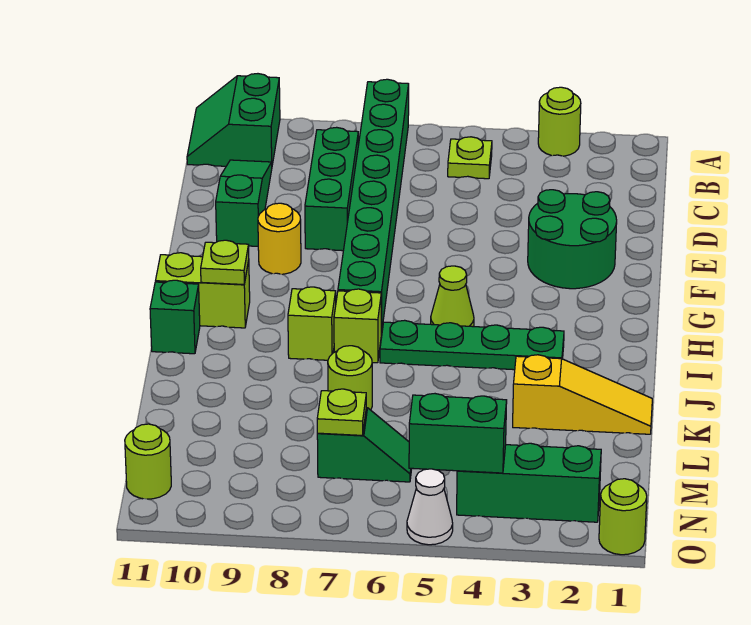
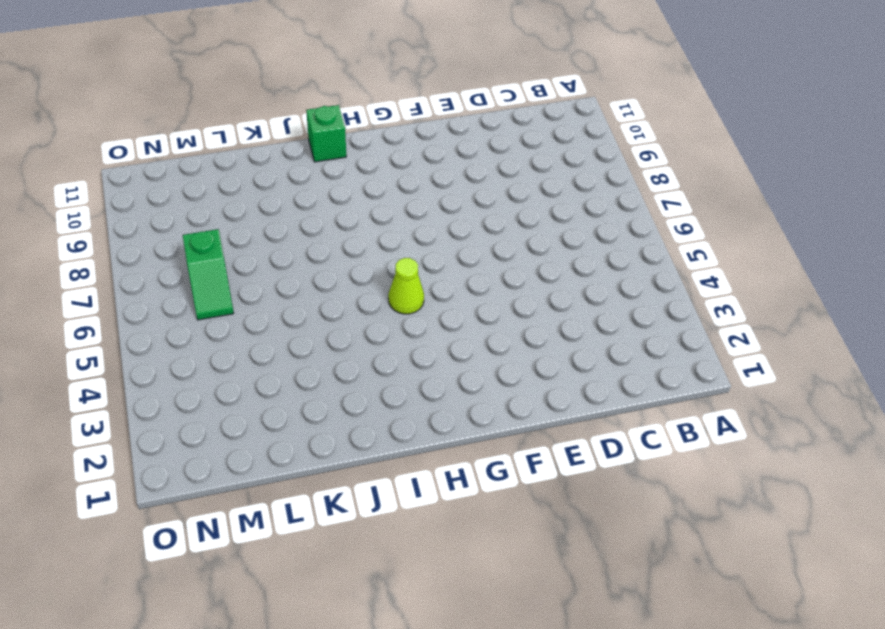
none -> lime 1x1 round brick [538,87,581,156]
none -> green 1x8 brick [338,79,409,334]
none -> green 2x2 slope [187,74,280,166]

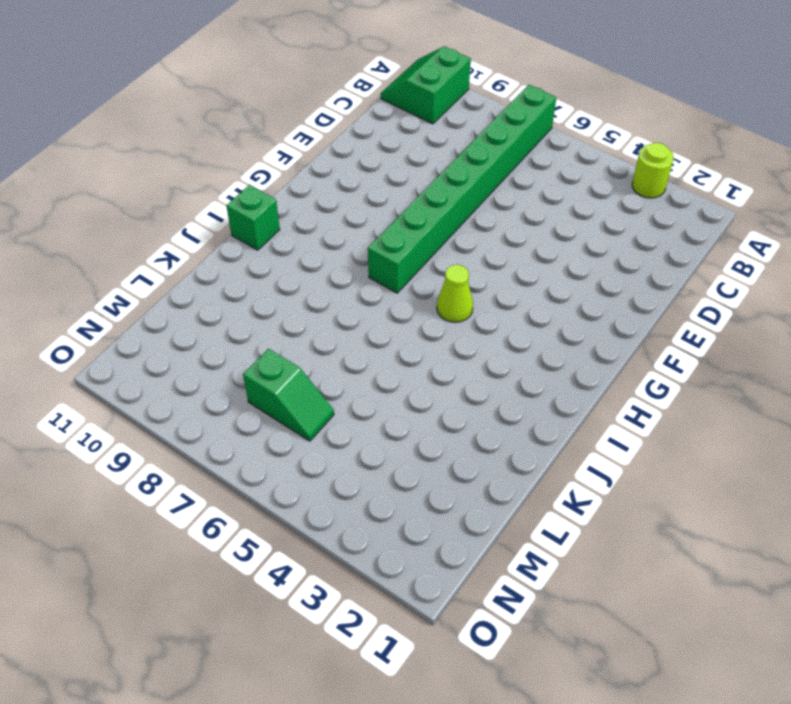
none -> lime 1x1 plate [448,137,492,179]
none -> green 1x3 brick [305,127,358,251]
none -> green 1x3 slope [216,160,272,246]

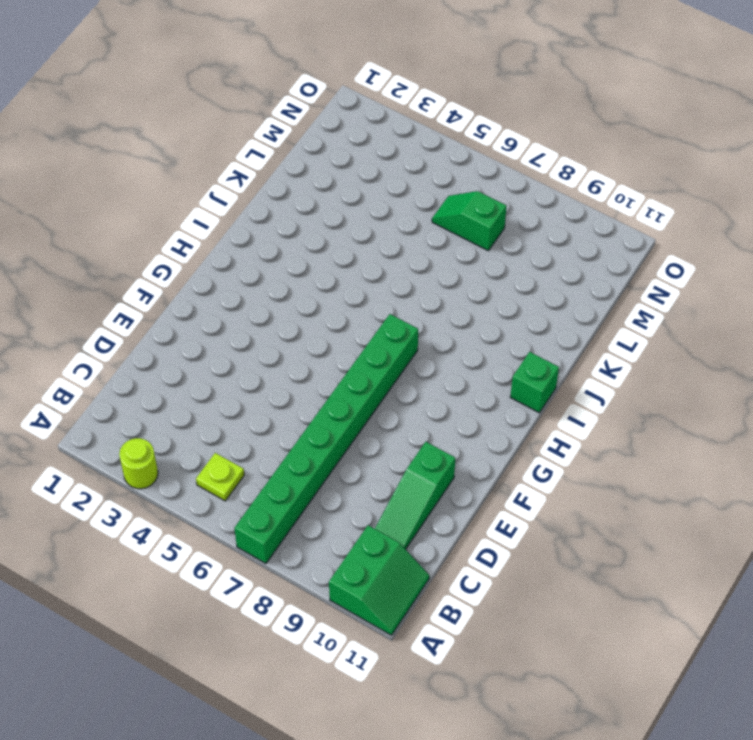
none -> green 1x3 brick [305,127,358,251]
none -> green 2x2 round brick [528,190,617,289]
none -> yellow 1x1 round brick [258,203,301,274]

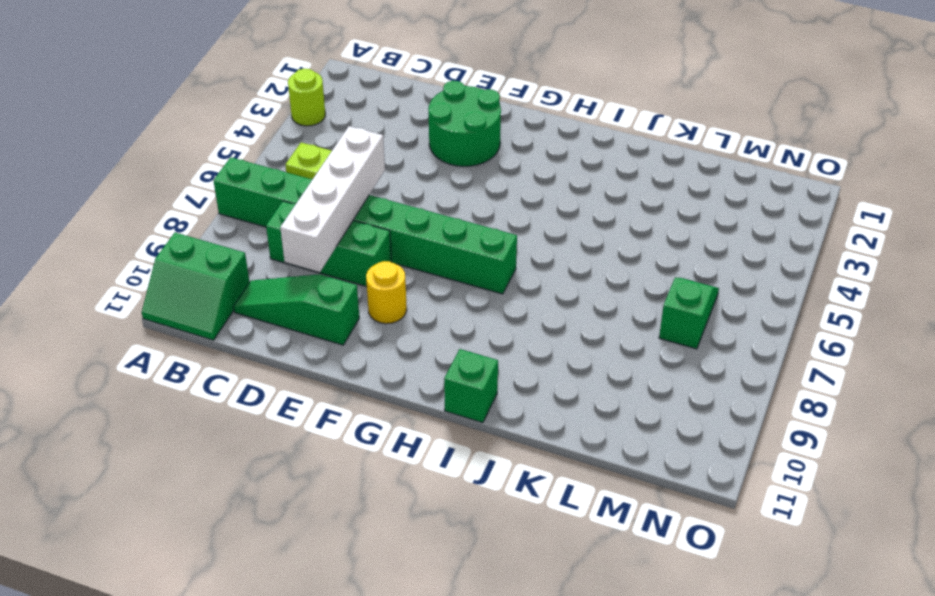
white 1x4 brick [280,126,385,272] -> none
none -> lime 1x1 cone [431,266,474,327]
none -> lime 1x2 brick [156,253,250,328]
none -> green 1x4 plate [380,320,564,370]

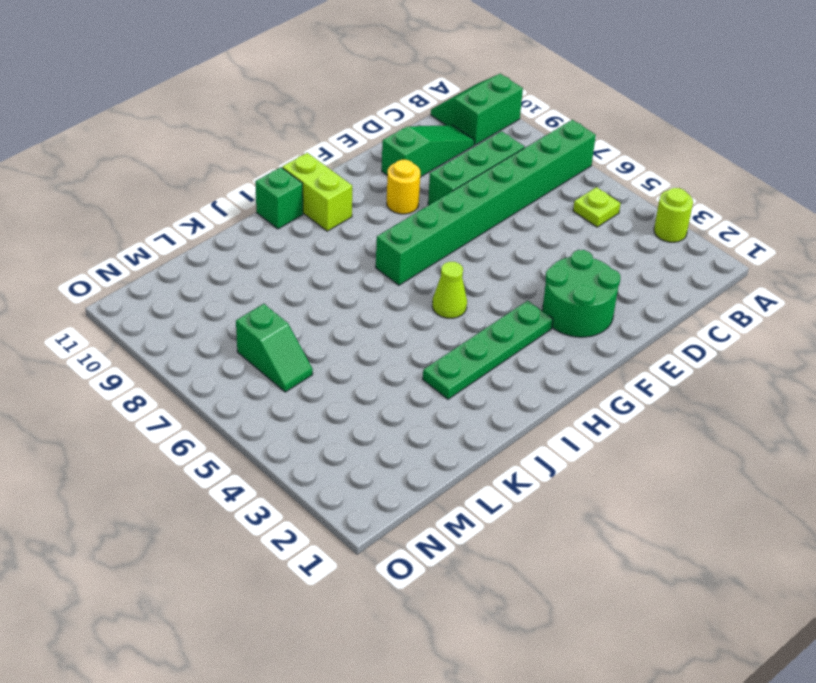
green 1x4 plate [423,301,553,399] -> green 1x4 plate turned to [380,320,564,370]
none -> lime 1x1 brick [334,289,381,363]
none -> lime 1x1 brick [288,287,336,360]
none -> yellow 1x3 slope [513,355,652,434]

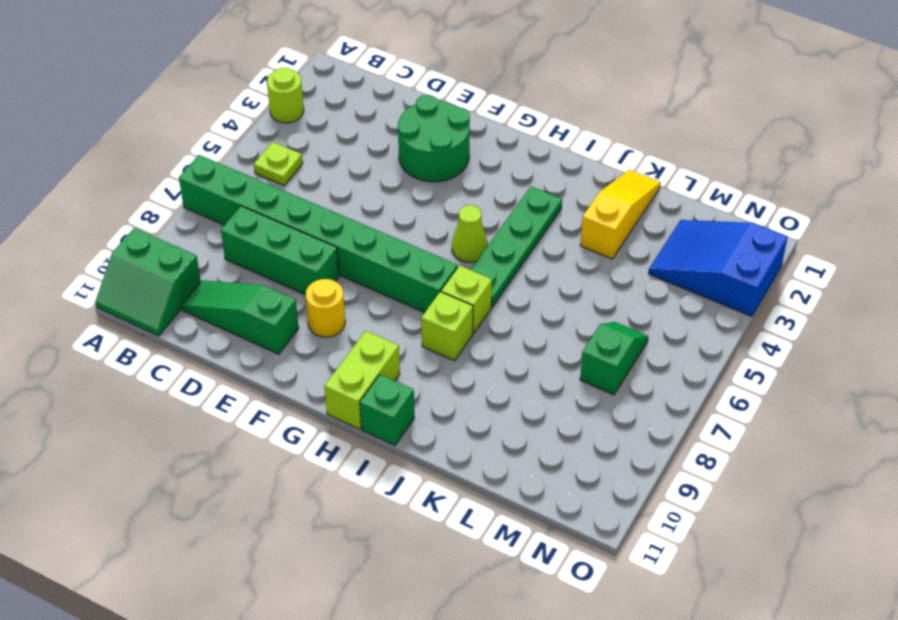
blue 2x3 slope [649,220,788,316] -> green 1x3 brick [457,443,601,522]
none -> lime 1x1 round brick [328,346,372,410]
none -> lime 1x1 round brick [125,424,171,499]
none -> lime 1x1 round brick [599,479,647,555]

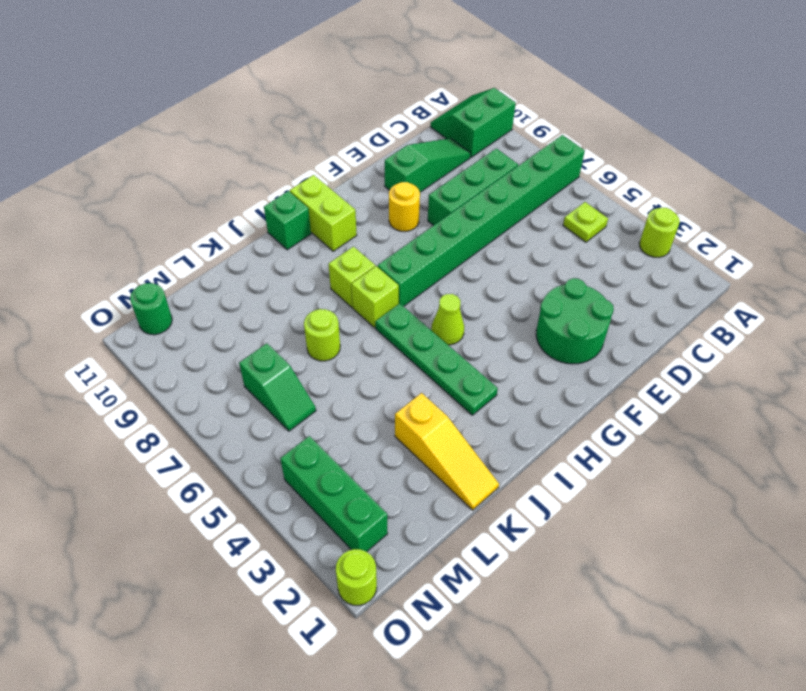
green 1x1 round brick [130,283,172,335] -> lime 1x1 round brick [125,424,171,499]
none -> white 1x1 cone [407,469,453,545]
none -> lime 1x1 plate [201,240,249,285]
none -> lime 1x1 plate [317,389,366,435]

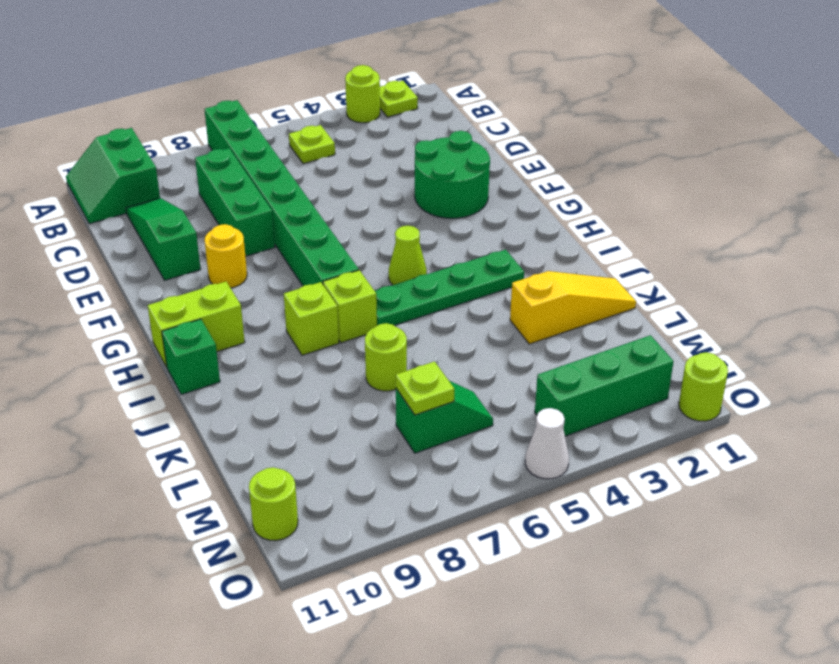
lime 1x1 plate [380,81,418,117] -> lime 1x1 plate moved to [201,240,249,285]
none -> green 1x2 brick [409,394,507,473]

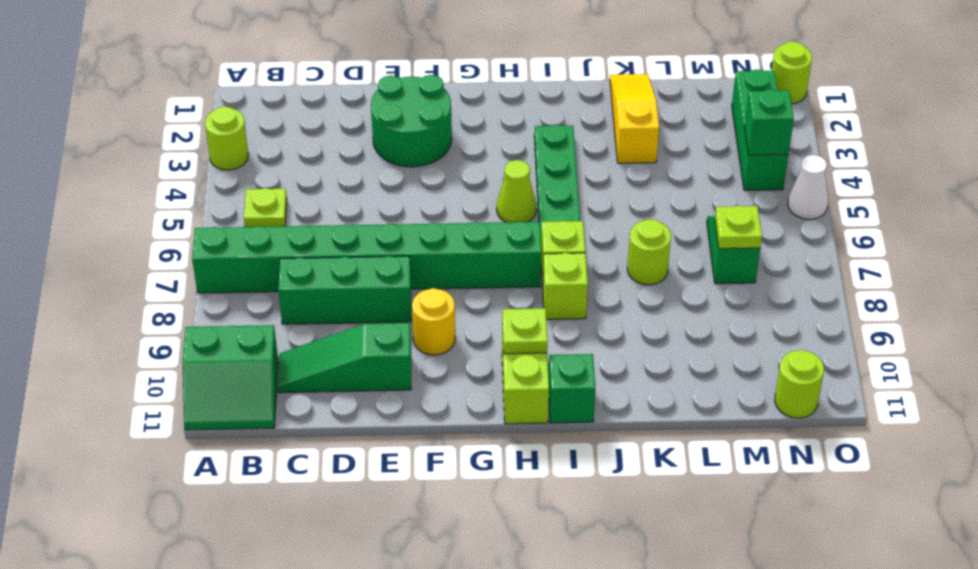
green 1x1 brick [744,89,794,155] -> green 1x2 brick [409,394,507,473]

